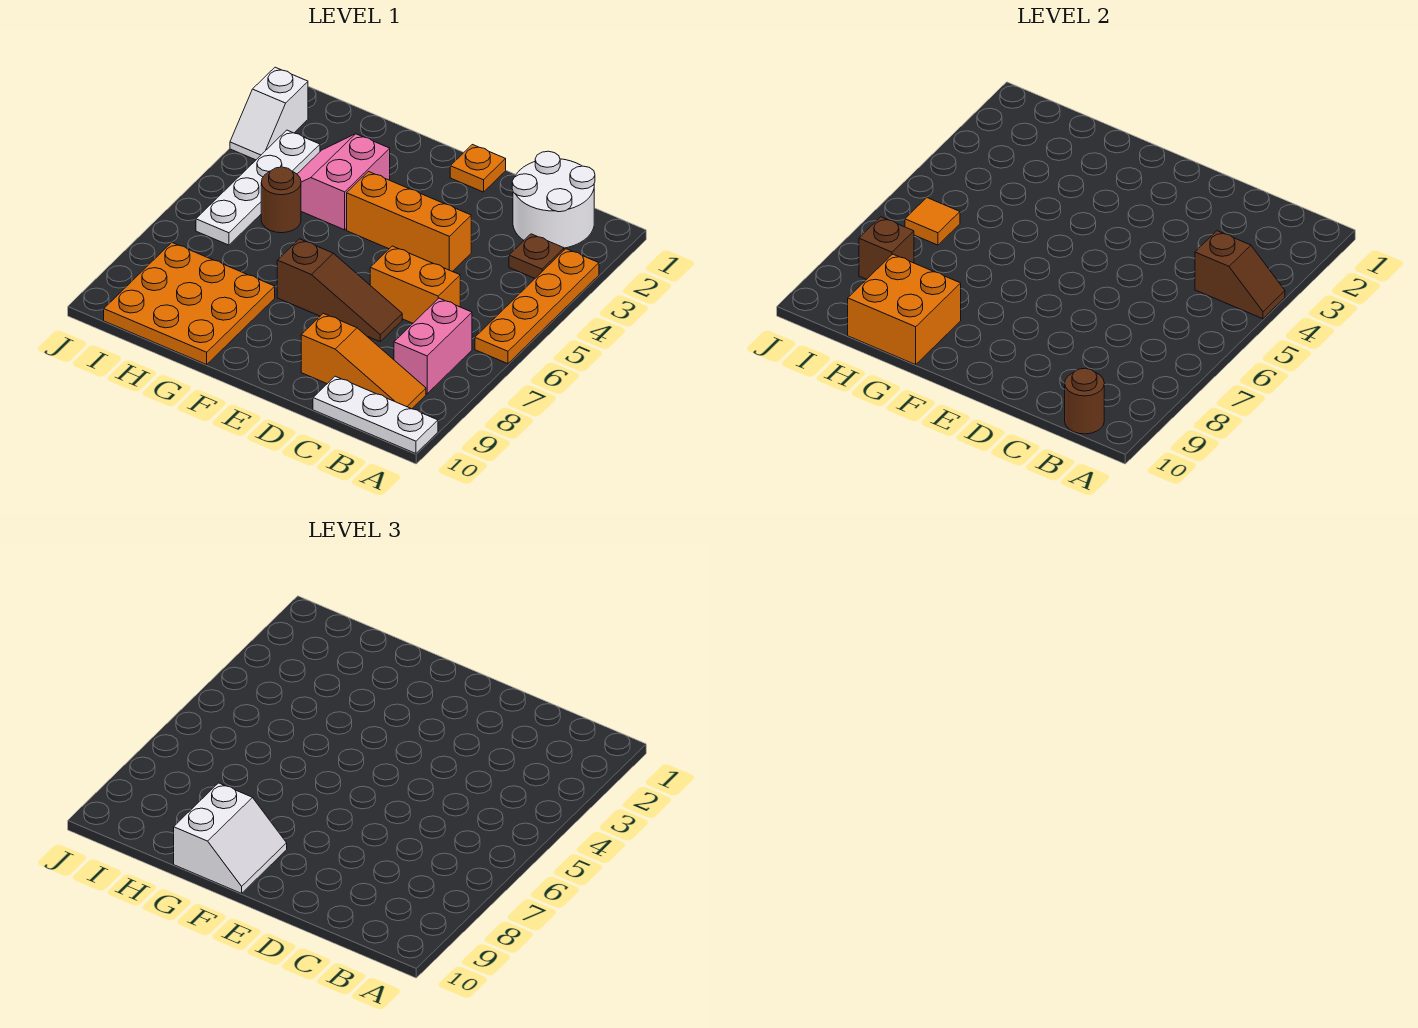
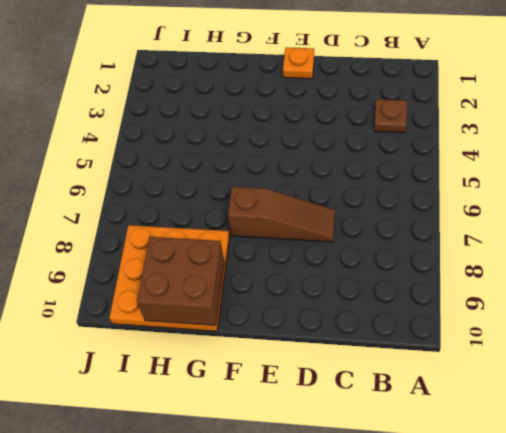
brown 2x2 brick [137,237,224,325] -> orange 2x2 brick [848,254,961,365]
none -> orange 1x4 plate [475,249,599,364]
none -> white 1x3 plate [313,376,438,454]
none -> white 2x2 round brick [512,151,595,248]

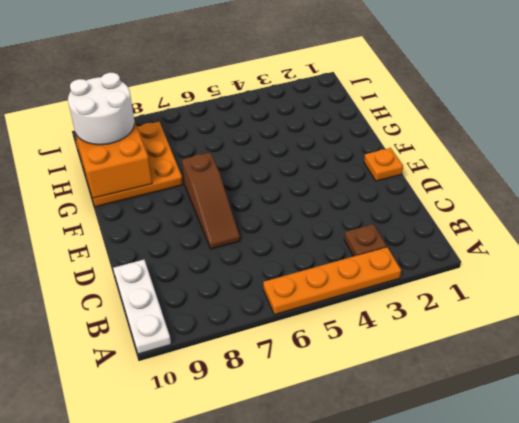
white 2x2 round brick [68,73,134,145] -> white 2x2 round brick moved to [512,151,595,248]
none -> pink 1x2 brick [394,298,472,394]
none -> orange 1x3 slope [301,314,426,409]
none -> orange 1x2 brick [370,246,460,323]

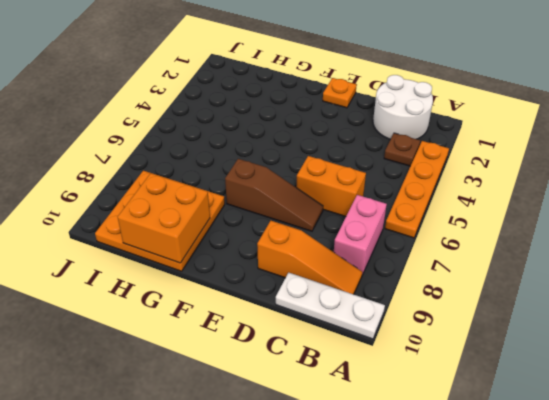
none -> orange 1x3 brick [347,172,471,272]
none -> pink 2x2 slope [297,134,390,230]
none -> brown 1x1 round brick [261,167,301,233]

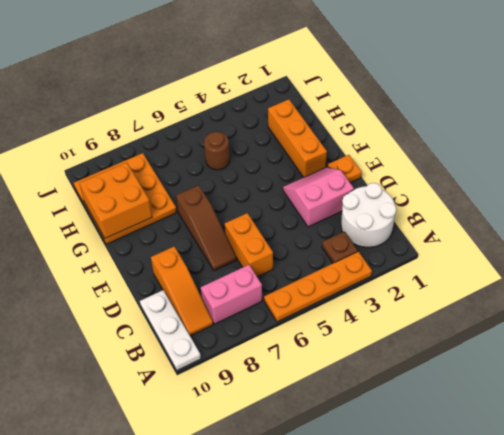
pink 2x2 slope [283,167,354,227] -> pink 2x2 slope moved to [297,134,390,230]
orange 1x3 brick [268,99,327,177] -> orange 1x3 brick moved to [347,172,471,272]
none -> white 1x4 plate [196,130,320,245]
none -> white 1x2 slope [230,67,308,160]
none -> brown 1x2 slope [1195,231,1285,319]

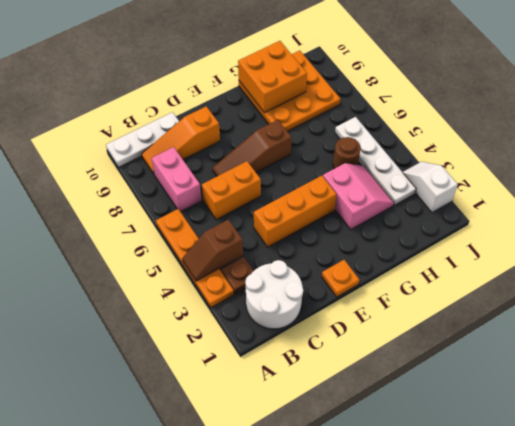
none -> brown 1x1 round brick [1065,368,1104,434]
none -> orange 1x1 tile [905,198,960,245]
none -> brown 1x1 brick [859,217,914,279]

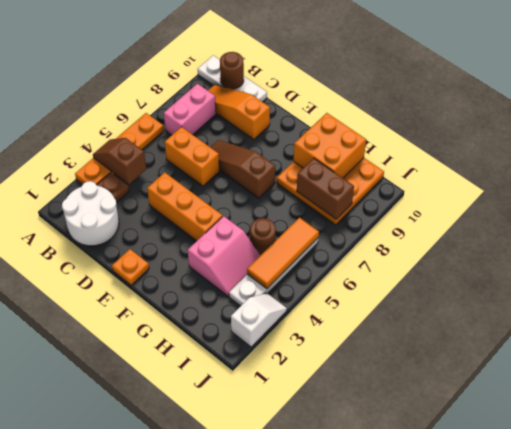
brown 1x2 brick [297,158,354,219] -> brown 1x1 brick [859,217,914,279]
orange 1x3 tile [247,218,319,289] -> orange 1x1 tile [905,198,960,245]
none -> white 2x2 slope [174,783,287,893]

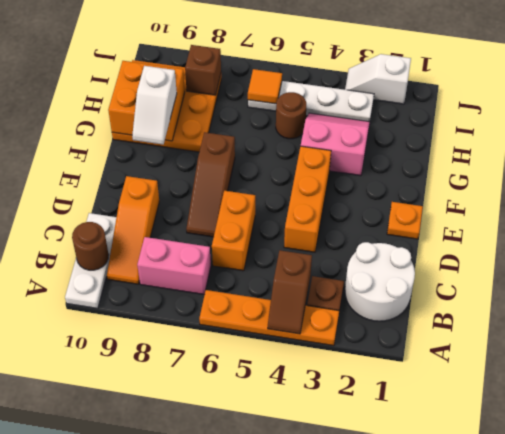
white 1x2 slope [132,66,177,144] -> white 2x2 slope [174,783,287,893]

